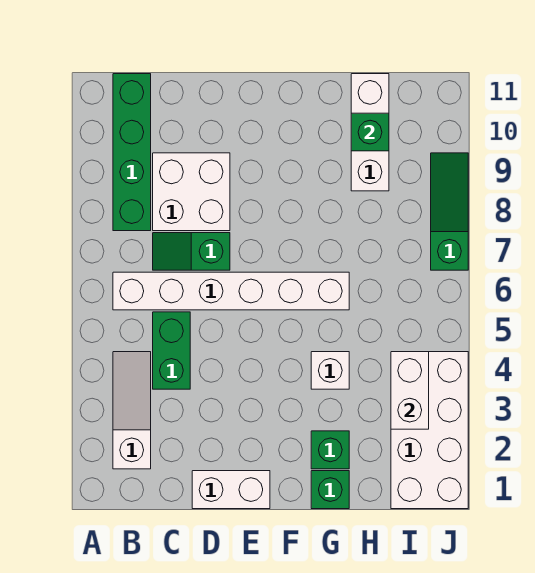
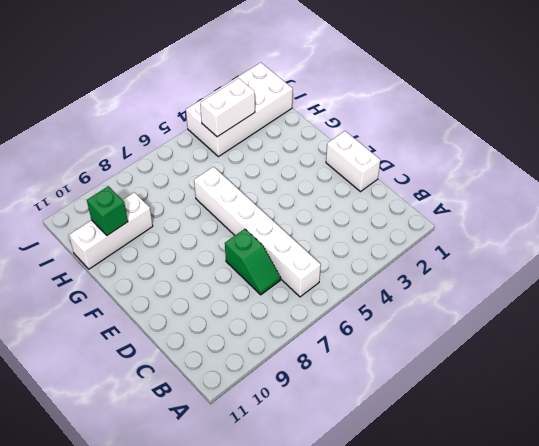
none -> white 1x3 slope [113,352,151,469]
none -> green 1x4 brick [113,74,151,231]
none -> green 1x2 brick [153,312,190,389]

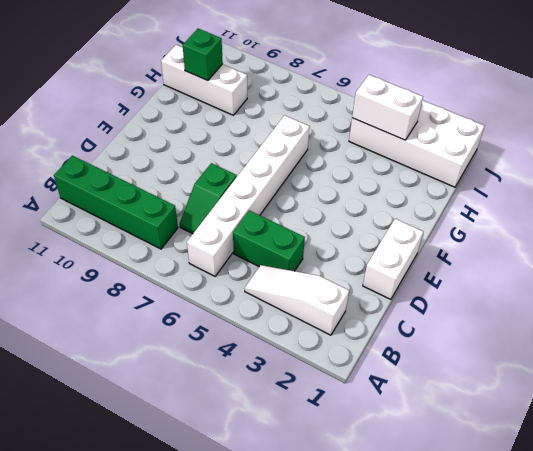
none -> white 2x2 brick [153,153,230,231]
none -> green 1x1 brick [311,471,349,509]
none -> green 1x1 brick [311,431,349,469]

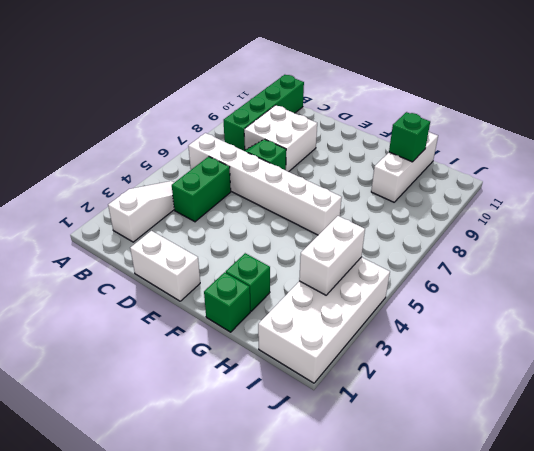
none -> white 1x1 brick [311,352,349,389]
none -> green 1x3 slope [431,153,468,270]

